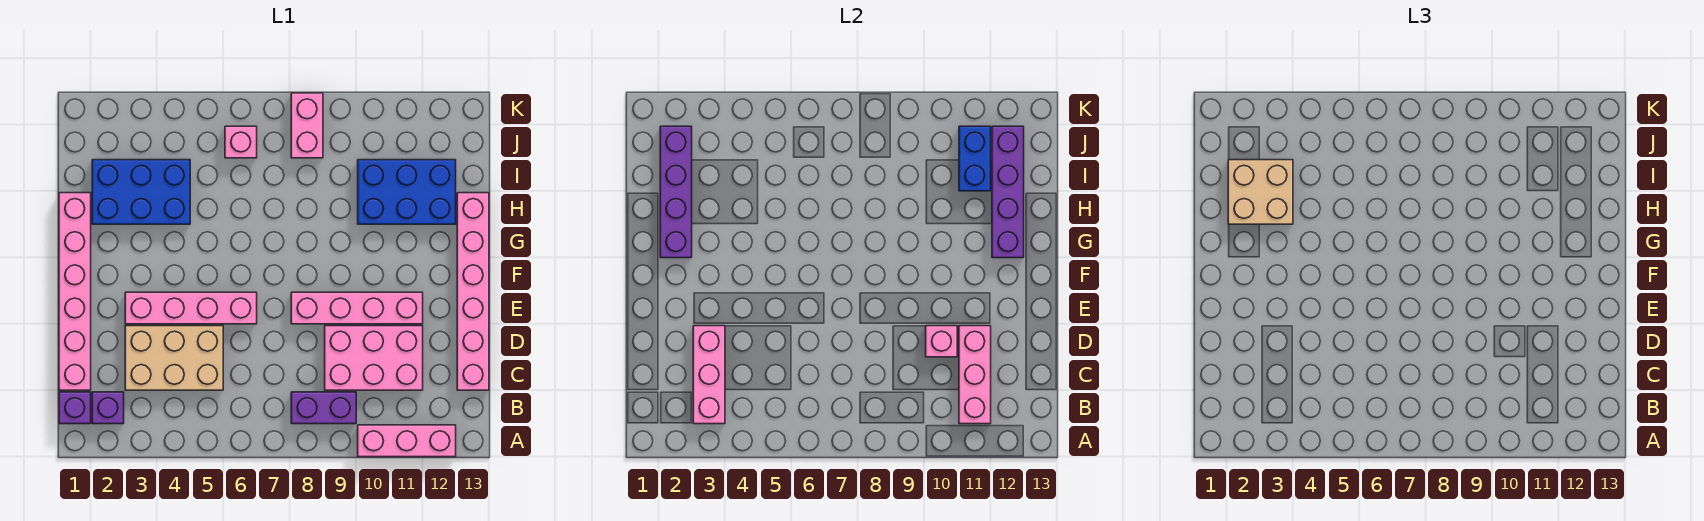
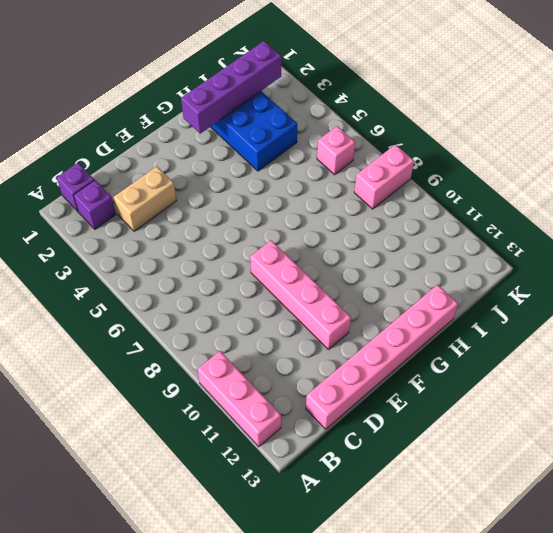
tan 1x2 brick [114,166,177,231] -> tan 2x3 brick [125,326,223,390]
none -> purple 1x2 brick [291,392,356,424]
none -> pink 1x6 brick [59,193,91,390]
none -> pink 2x3 brick [325,326,423,390]

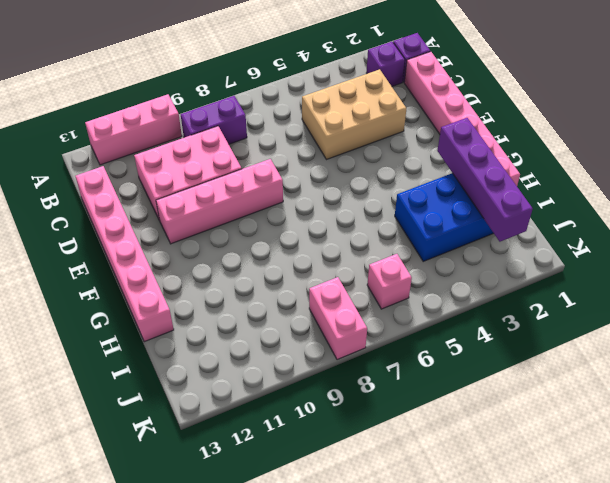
none -> pink 1x4 brick [125,292,257,324]
none -> blue 2x3 brick [358,160,456,224]
none -> pink 1x3 brick [693,326,725,424]

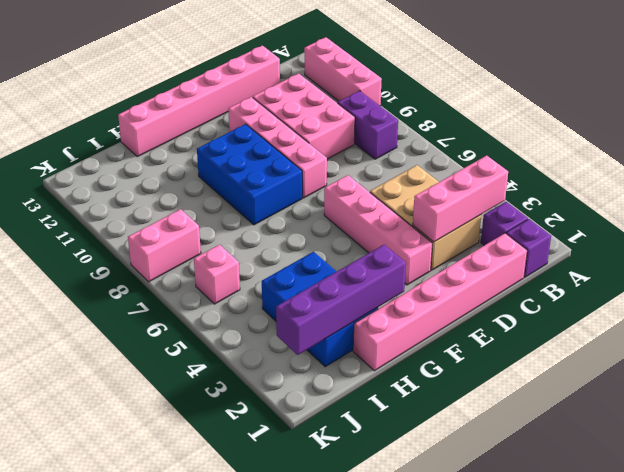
blue 2x3 brick [197,124,302,225] -> blue 2x3 brick moved to [358,160,456,224]
none -> pink 1x3 brick [959,326,991,424]
none -> pink 1x1 brick [926,326,957,357]
none -> purple 1x4 brick [992,126,1024,258]

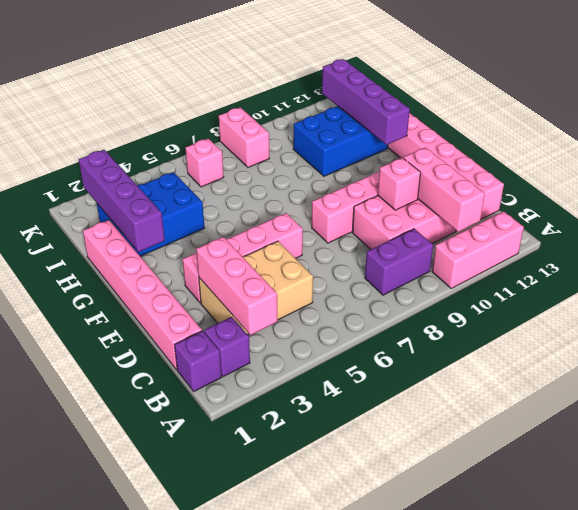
none -> blue 1x2 brick [959,126,991,191]
none -> tan 2x2 brick [1228,160,1293,224]

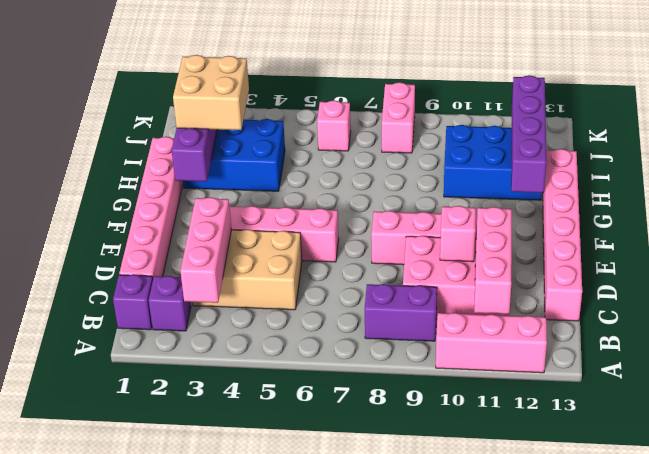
none -> blue 1x2 brick [959,126,991,191]

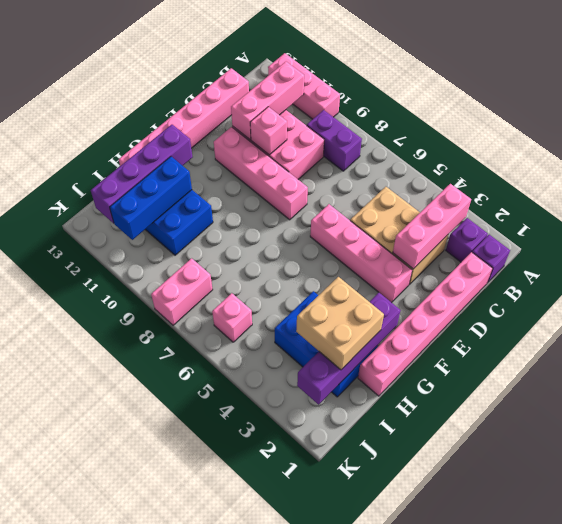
blue 1x3 brick [110,157,192,240] -> blue 1x2 brick [959,126,991,191]

